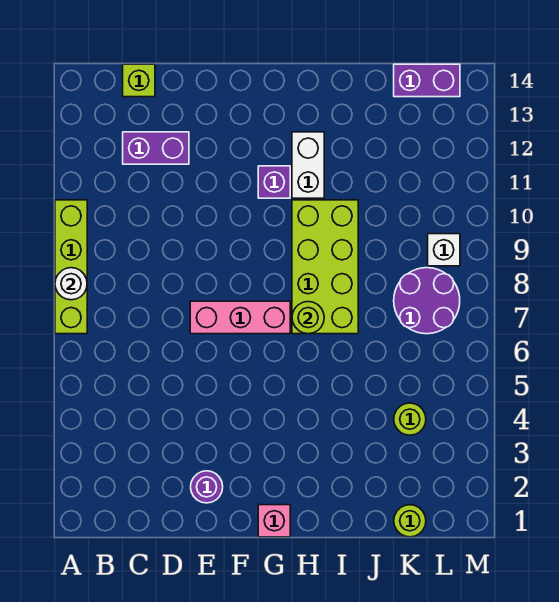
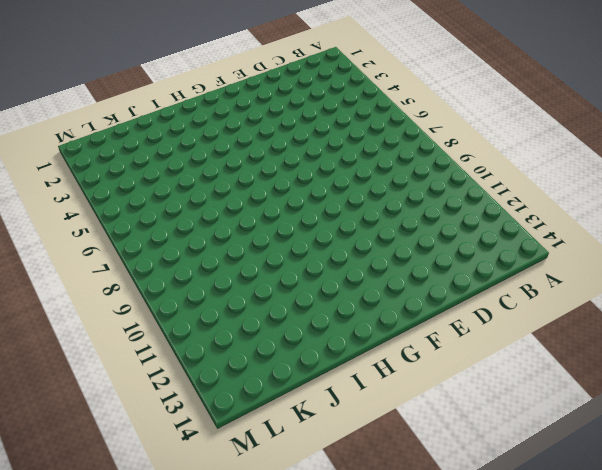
none -> lime 1x4 brick [55,200,87,334]
none -> purple 1x2 brick [123,132,189,164]
none -> lime 1x1 brick [123,64,155,97]

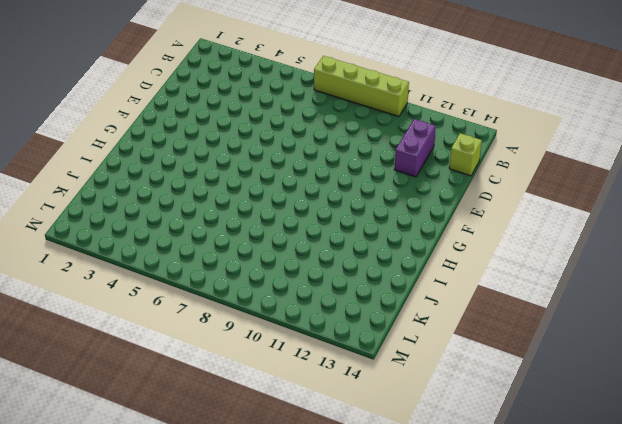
none -> purple 1x1 round brick [191,471,223,503]
none -> pink 1x3 brick [190,301,290,334]
none -> pink 1x1 brick [258,505,290,537]

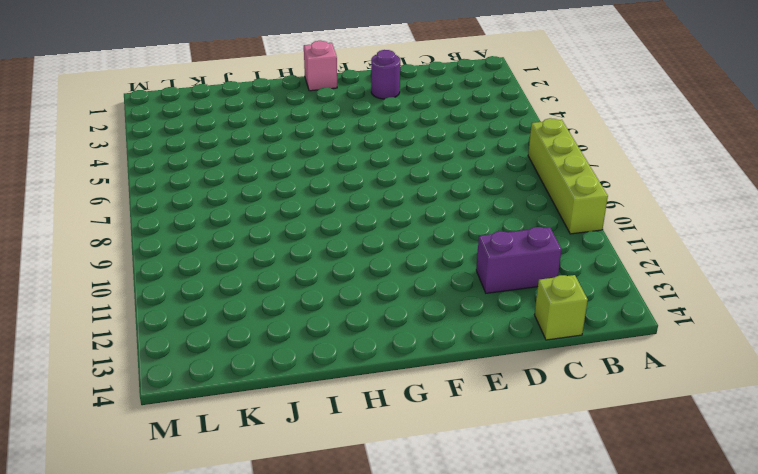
none -> pink 1x3 brick [190,301,290,334]
none -> purple 1x1 brick [258,166,290,198]
none -> lime 2x4 brick [292,200,358,334]

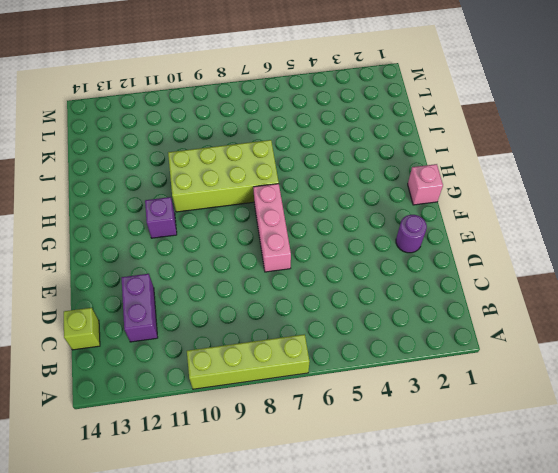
none -> white 1x2 brick [292,132,324,198]
none -> lime 1x1 round brick [394,505,426,537]
none -> lime 1x1 round brick [394,403,426,435]

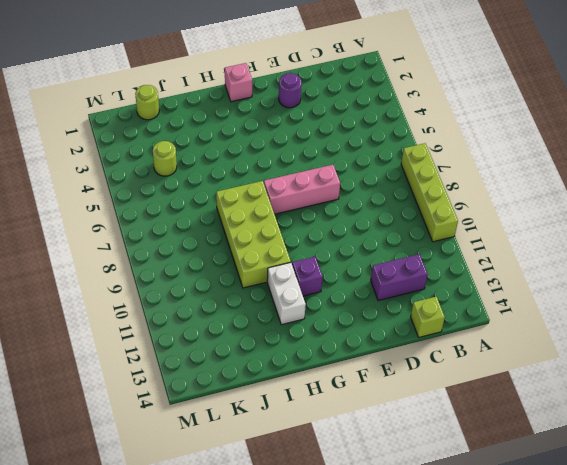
none -> purple 2x2 round brick [394,268,460,334]
none -> purple 1x2 brick [394,64,460,97]
none -> white 1x1 brick [428,234,460,266]

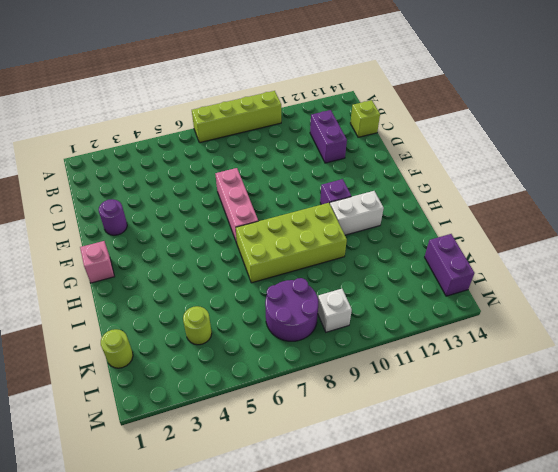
none -> white 1x1 round brick [55,268,87,300]
none -> lime 1x1 round brick [292,302,324,334]

